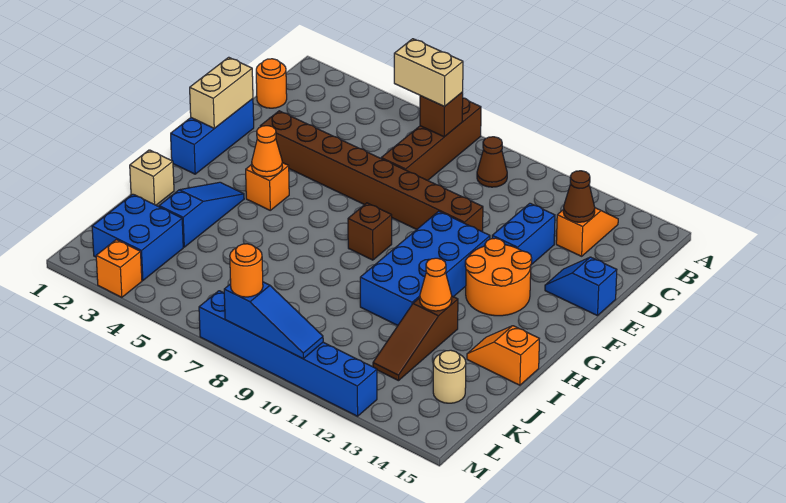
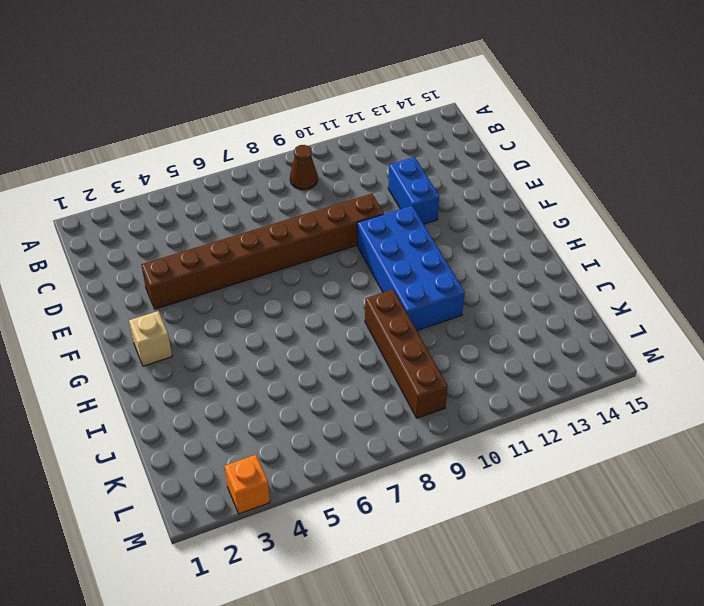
tan 1x1 brick [129,311,172,366] -> tan 1x1 brick moved to [130,150,174,205]
brown 1x4 brick [365,290,448,418] -> brown 1x4 brick moved to [381,98,481,180]
none -> orange 1x2 slope [556,208,618,256]
none -> orange 1x1 round brick [256,59,287,108]
none -> blue 1x3 brick [171,99,254,174]

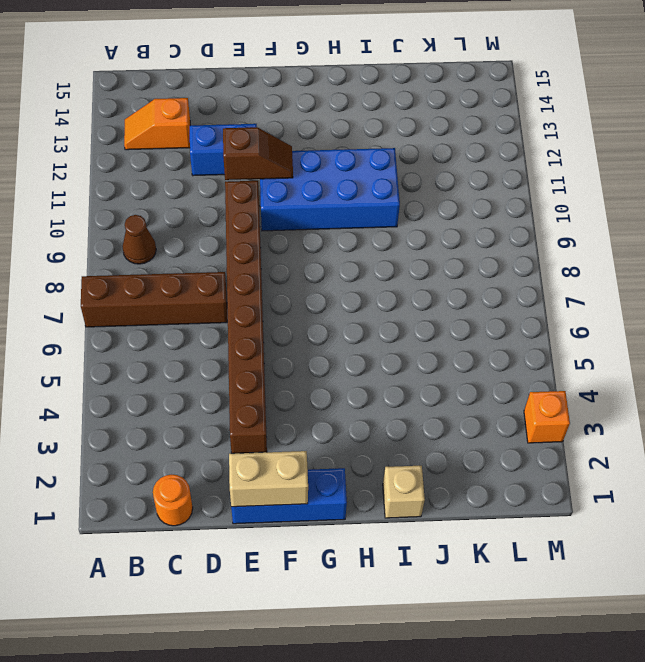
brown 1x2 slope [223,127,293,180] -> none
none -> blue 1x2 slope [545,257,617,316]
none -> orange 2x2 round brick [465,238,532,316]
none -> orange 1x1 brick [246,163,289,210]

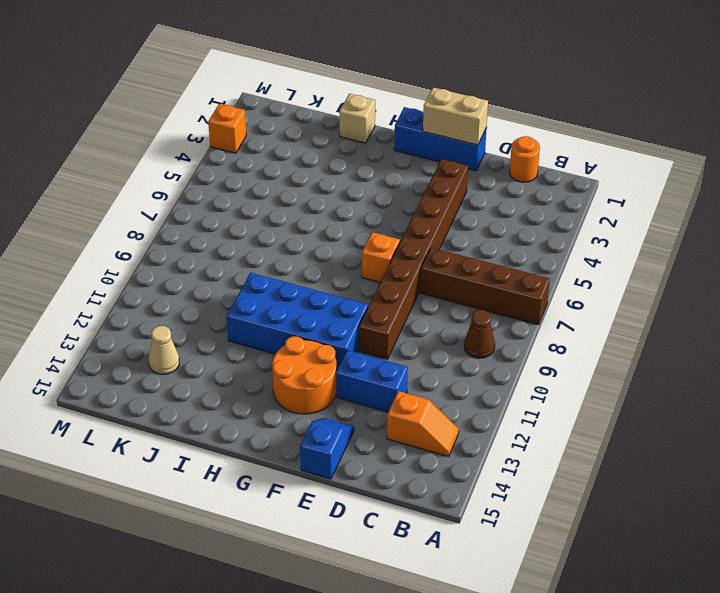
orange 1x1 brick [362,232,400,282] -> orange 1x1 brick moved to [246,163,289,210]
tan 1x1 cone [149,326,179,374] -> none
none -> brown 1x1 brick [348,203,392,260]
none -> blue 1x3 slope [159,182,244,247]
none -> brown 1x3 slope [373,296,458,381]

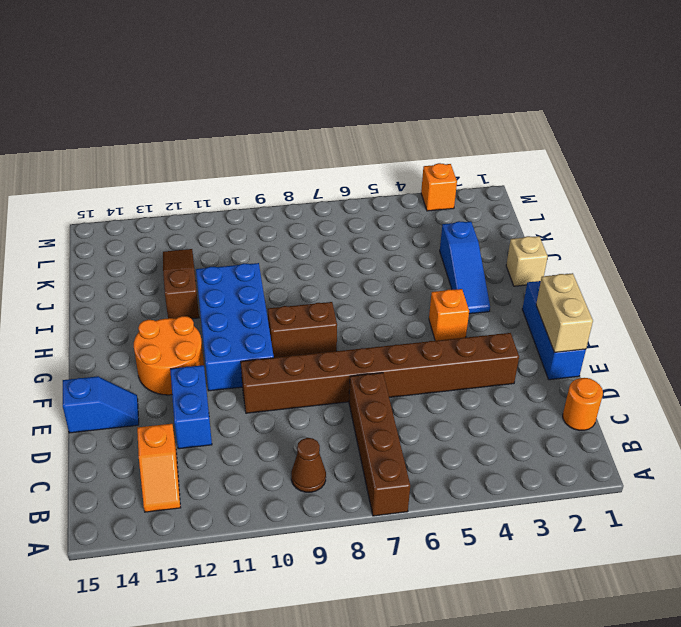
brown 1x2 brick [268,302,337,358] -> brown 1x1 brick [348,203,392,260]
none -> orange 1x2 slope [467,326,539,385]
none -> blue 2x2 brick [92,194,183,281]
none -> tan 1x1 round brick [433,350,466,403]

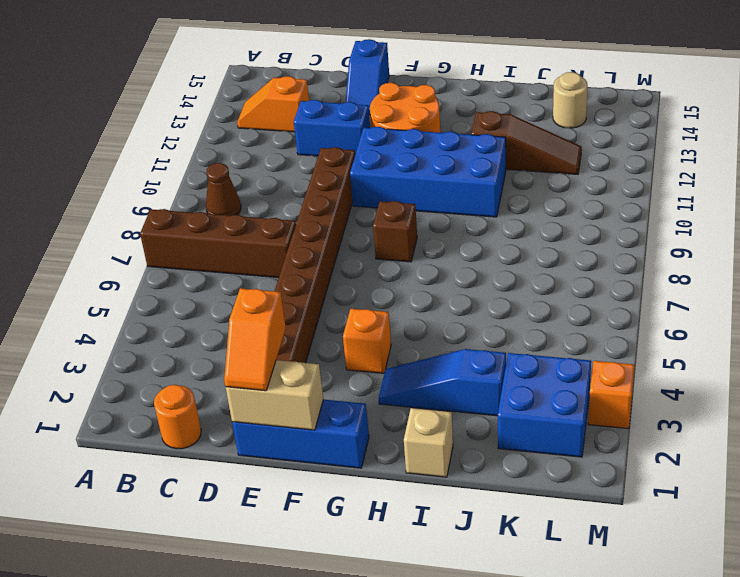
orange 1x2 slope [224,288,286,391] -> orange 1x2 slope moved to [467,326,539,385]
none -> blue 1x6 brick [199,291,377,416]
none -> brown 1x1 brick [420,92,463,137]
none -> brown 1x1 cone [563,171,595,222]

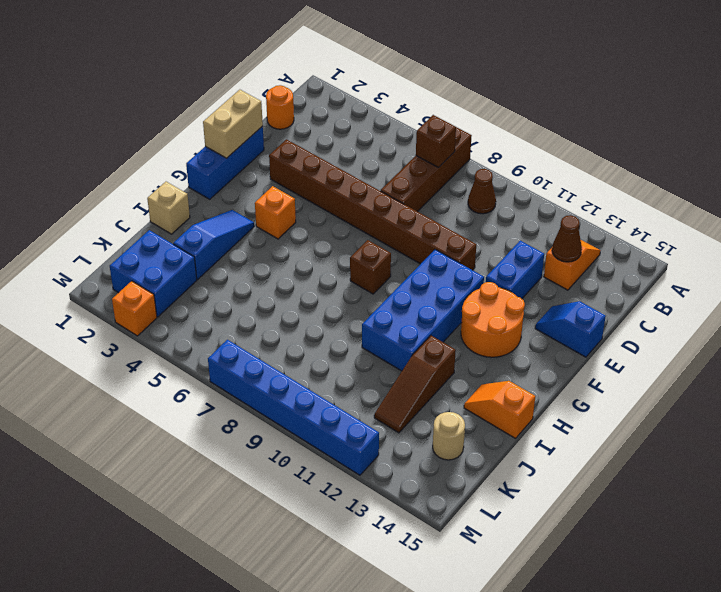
none -> orange 1x1 cone [252,126,282,177]
none -> orange 1x1 cone [420,258,452,311]
none -> blue 1x3 slope [224,282,323,359]

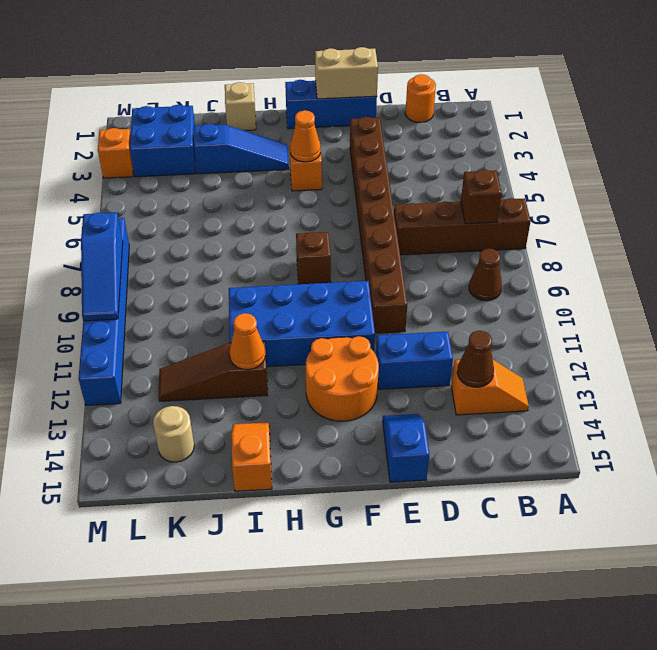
none -> tan 1x2 brick [394,39,463,107]
none -> orange 1x1 round brick [230,244,263,297]

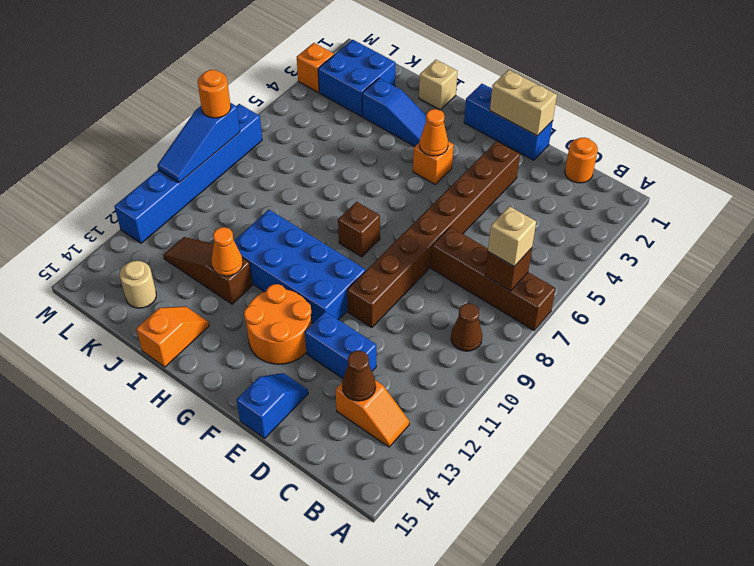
tan 1x1 brick [488,206,536,266] -> tan 1x2 brick [394,39,463,107]

